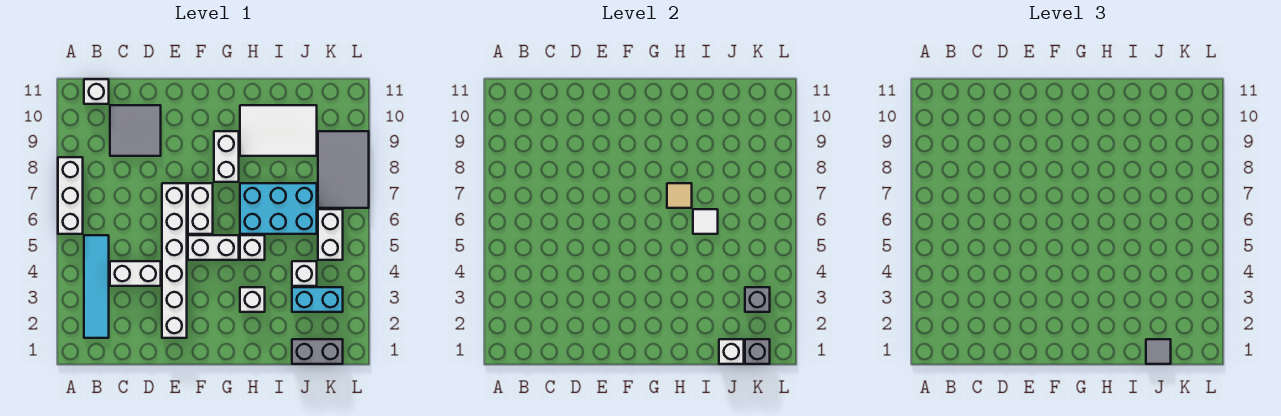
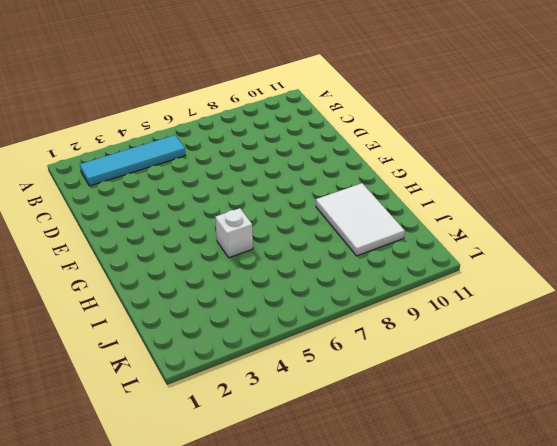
none -> white 1x3 brick [58,157,83,234]
none -> white 1x1 brick [84,79,109,104]
none -> white 1x2 brick [110,261,161,286]

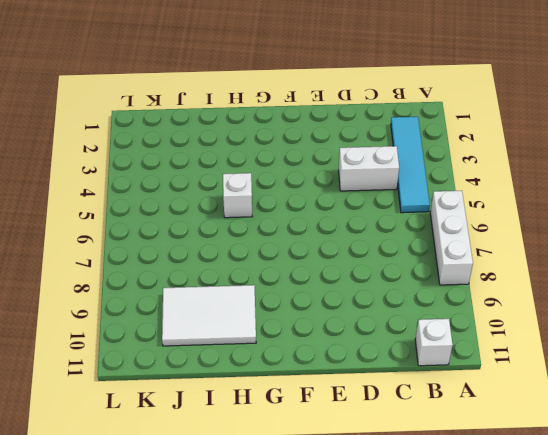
none -> grey 2x2 tile [110,105,161,156]
none -> white 1x6 brick [162,183,187,338]
none -> white 1x2 brick [188,235,239,260]

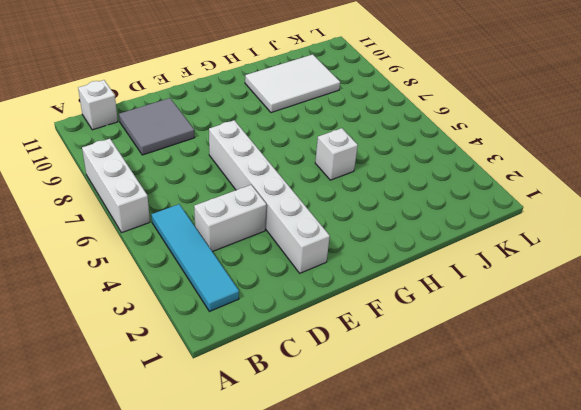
none -> white 1x2 brick [188,235,239,260]
none -> white 1x2 brick [188,183,213,234]
none -> white 1x2 brick [214,131,239,182]

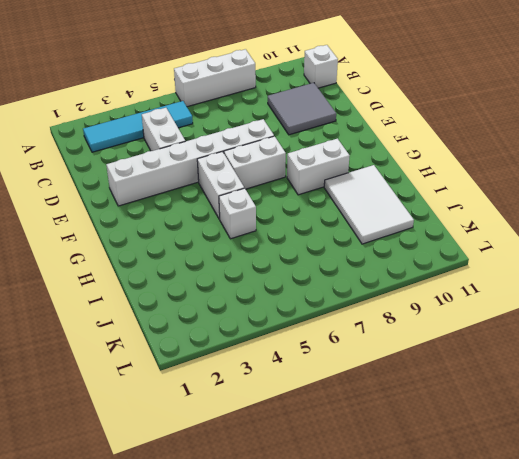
none -> white 1x1 brick [240,287,265,312]
none -> cyan 2x3 brick [240,183,317,234]
none -> grey 1x2 brick [292,339,343,364]

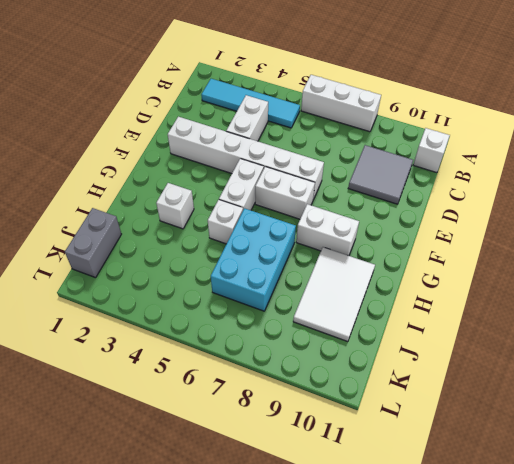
none -> cyan 1x2 brick [292,287,343,312]
none -> white 1x1 brick [292,261,317,286]
none -> white 1x2 brick [318,209,343,260]

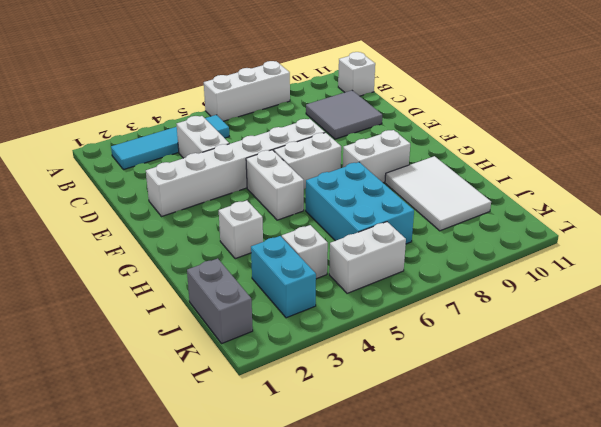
none -> white 1x1 brick [240,235,265,260]
none -> grey 2x3 tile [318,131,369,208]
none -> tan 1x1 tile [667,183,692,208]

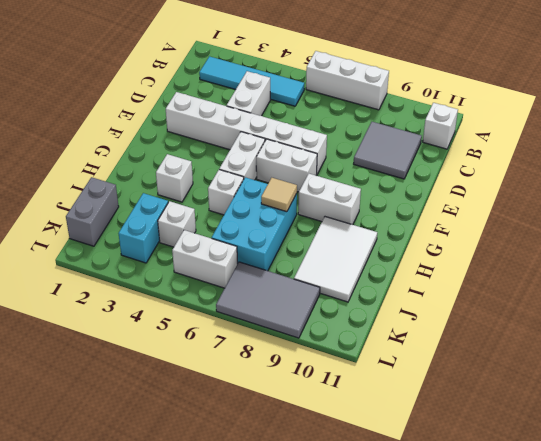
none -> white 1x1 tile [693,209,718,234]
none -> white 1x1 brick [719,339,744,364]
none -> grey 1x1 brick [745,339,770,364]

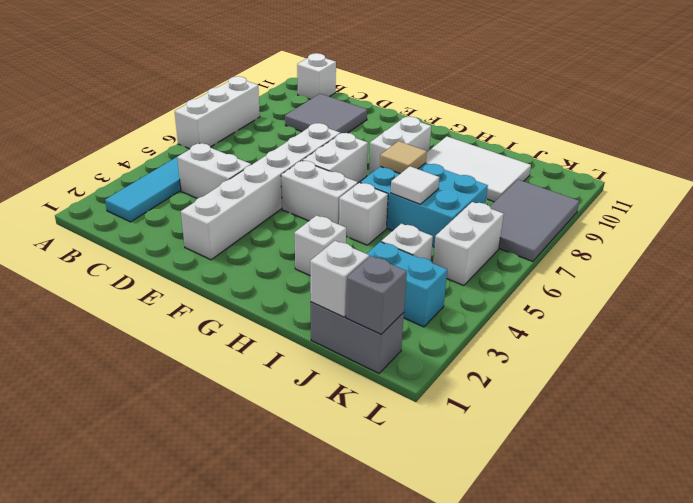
none -> grey 1x1 brick [745,287,770,312]
none -> grey 1x1 tile [1146,339,1171,364]

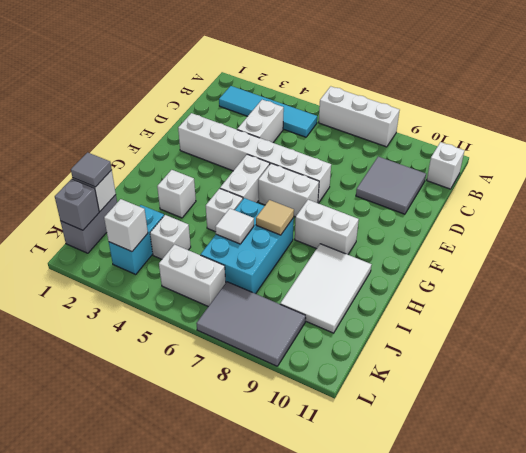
white 1x1 brick [104,199,148,252] -> grey 1x1 brick [745,287,770,312]

